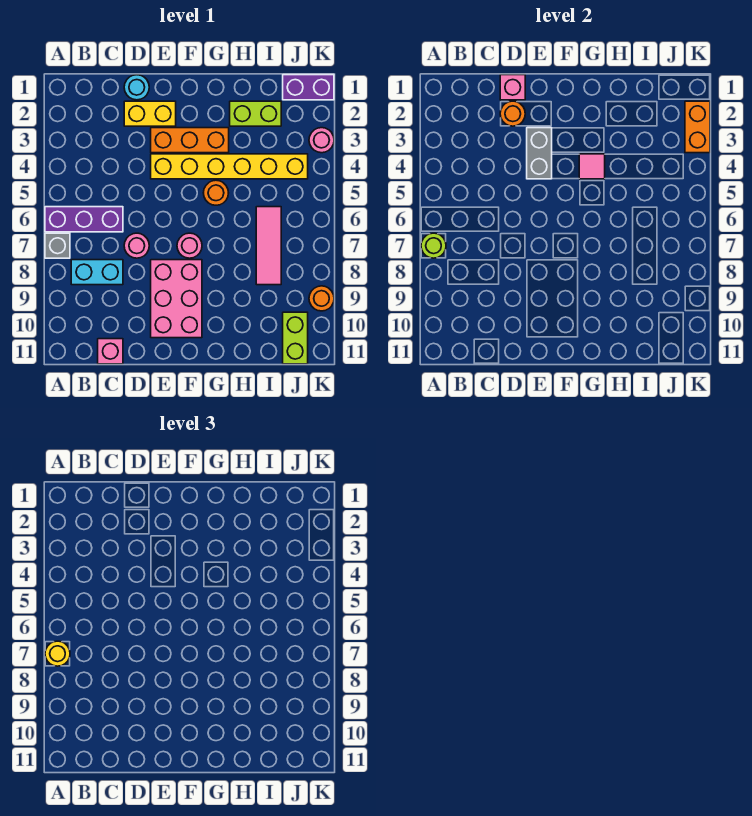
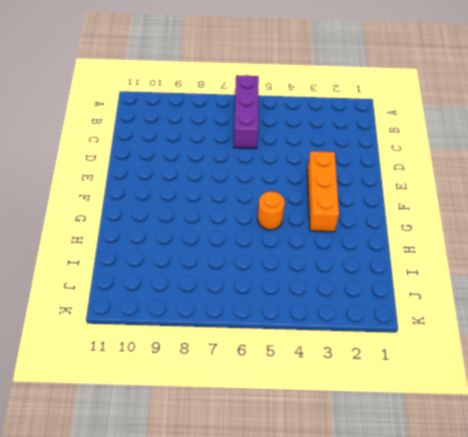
none -> grey 1x1 brick [45,233,70,258]
none -> cyan 1x2 brick [71,260,123,285]
none -> pink 1x1 brick [98,339,123,364]

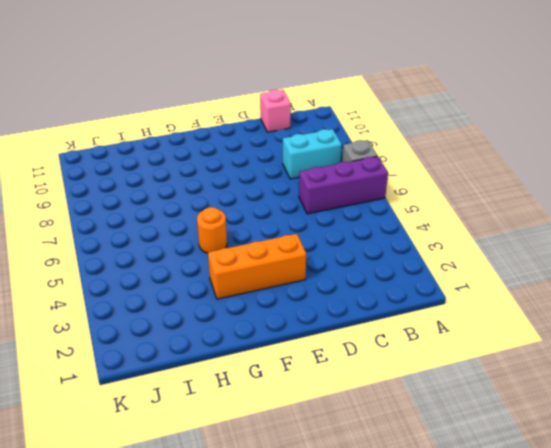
none -> cyan 1x1 round brick [124,75,149,100]
none -> yellow 1x2 brick [124,101,176,126]
none -> pink 1x1 round brick [124,233,149,258]

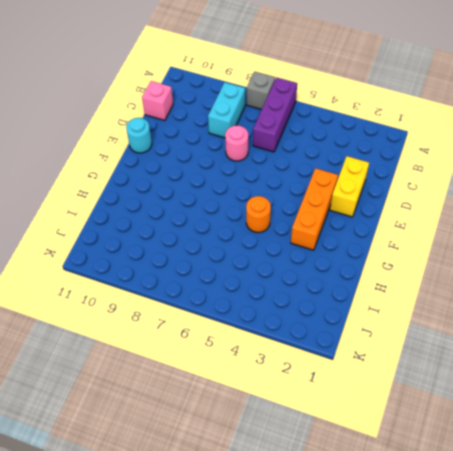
cyan 1x1 round brick [126,118,152,153] -> cyan 1x1 round brick moved to [124,75,149,100]
none -> yellow 1x6 brick [151,154,308,179]
none -> pink 2x3 brick [151,260,202,338]
none -> pink 1x1 round brick [177,233,202,258]

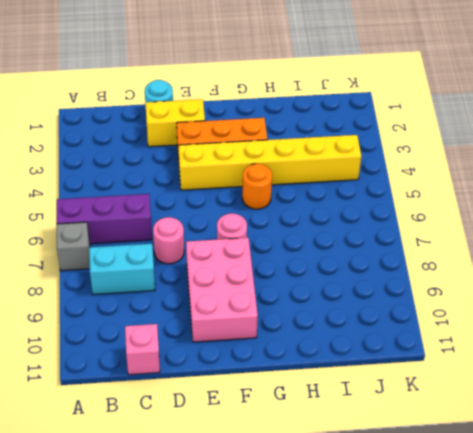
none -> lime 1x2 brick [230,101,281,126]
none -> pink 1x3 tile [256,207,281,285]
none -> purple 1x2 brick [283,75,334,100]

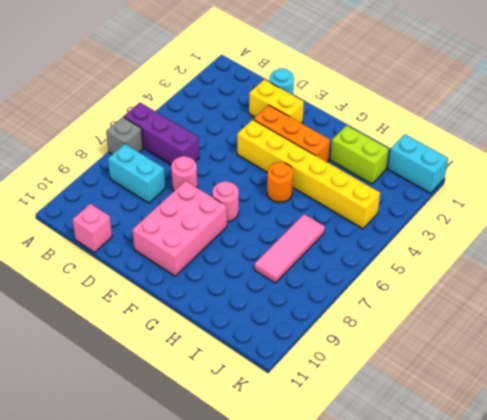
cyan 1x2 brick [388,134,448,193] -> purple 1x2 brick [283,75,334,100]
none -> lime 1x2 brick [283,312,308,364]
none -> pink 1x1 round brick [309,128,334,153]
none -> orange 1x1 round brick [309,286,334,311]

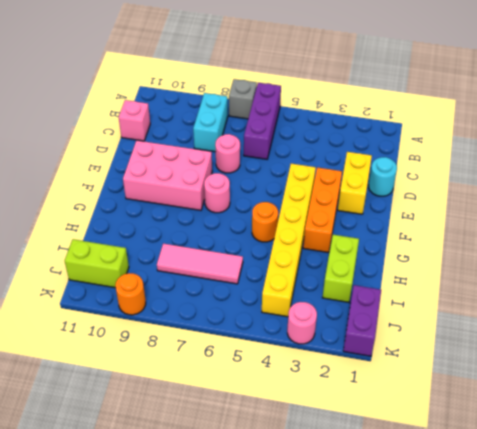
none -> lime 1x1 round brick [421,233,446,258]
none -> pink 1x1 brick [500,75,525,100]
none -> orange 1x1 round brick [500,101,525,126]

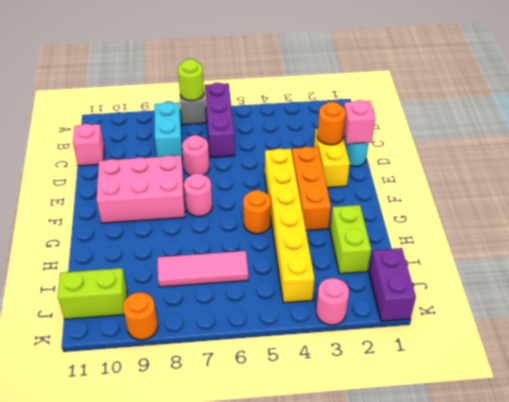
none -> grey 1x2 brick [527,128,552,179]
none -> pink 1x1 tile [579,154,605,179]
none -> orange 1x2 brick [685,101,710,153]

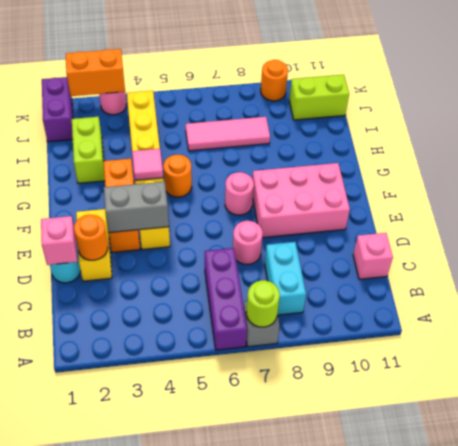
none -> yellow 1x1 round brick [45,641,70,666]

